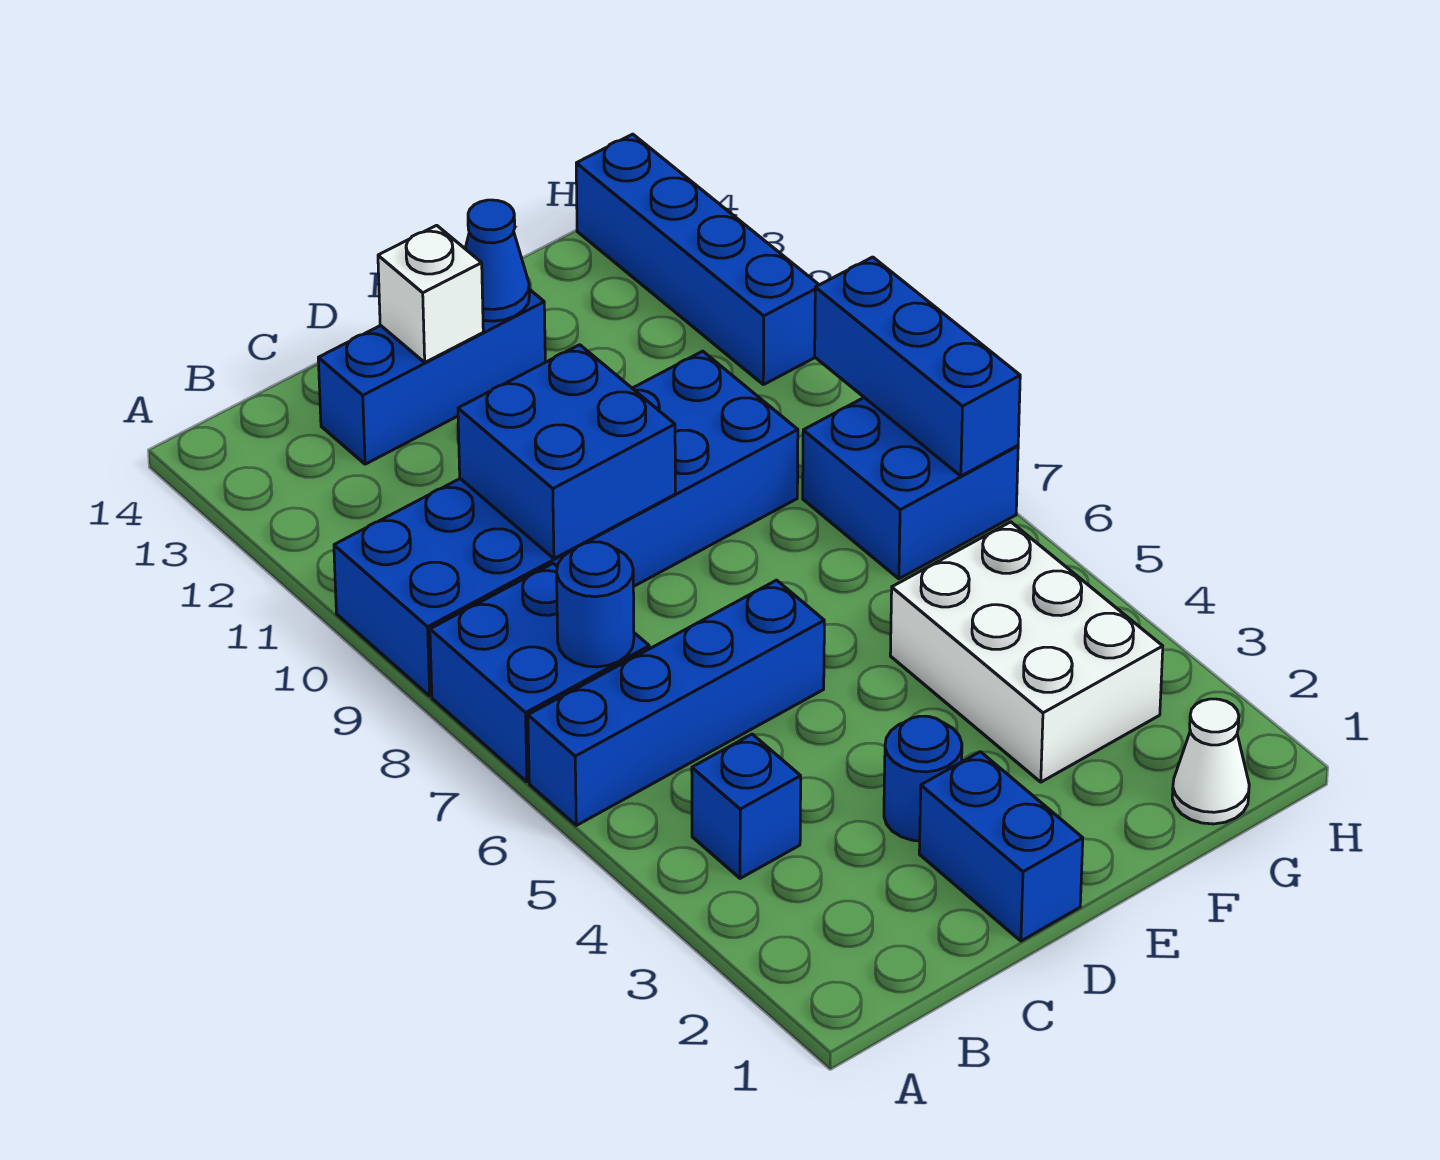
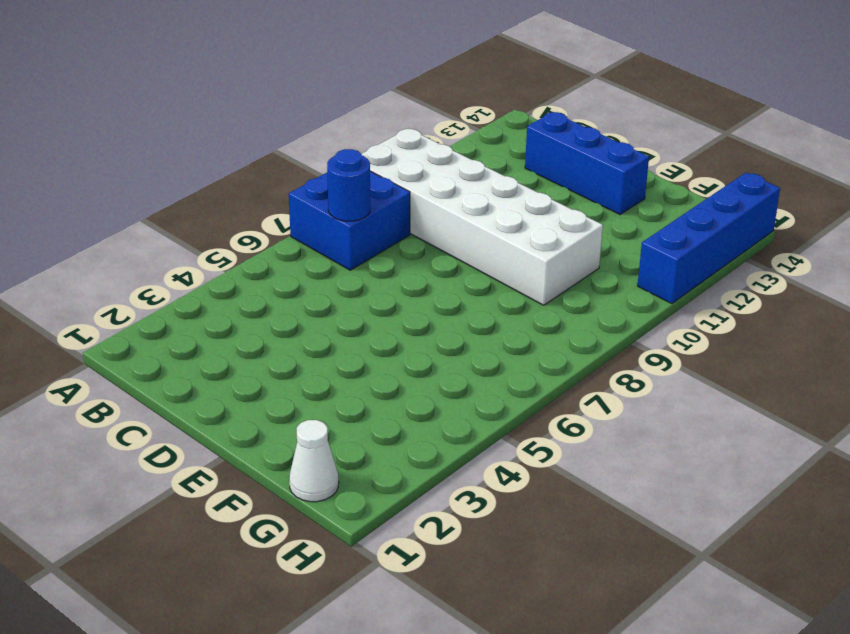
white 2x6 brick [362,128,603,305] -> blue 2x6 brick [334,351,798,696]
none -> blue 1x4 brick [528,580,824,825]
none -> blue 1x1 brick [692,734,801,878]
none -> blue 1x2 brick [919,752,1083,941]

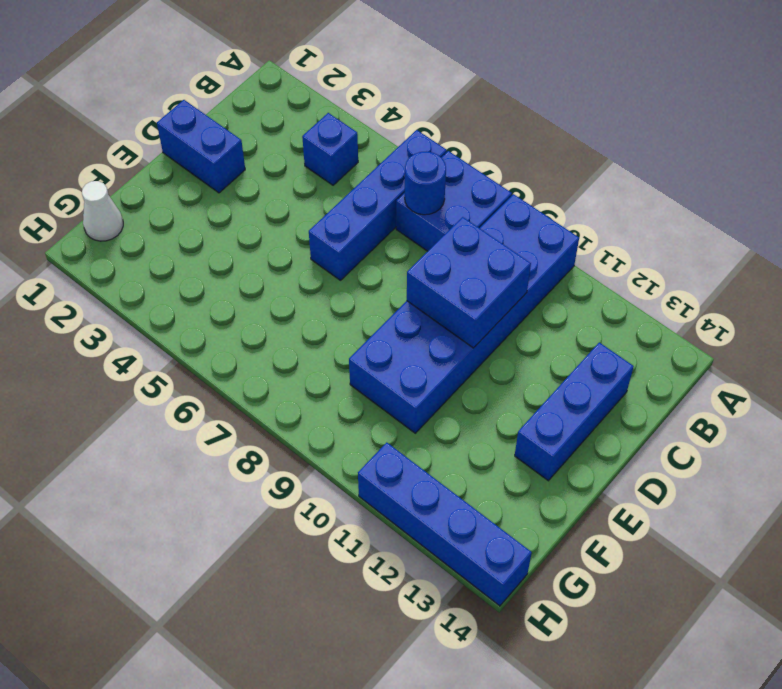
none -> blue 1x1 round brick [884,716,962,841]
none -> white 2x3 brick [890,522,1163,782]
none -> blue 2x2 brick [803,398,1018,579]

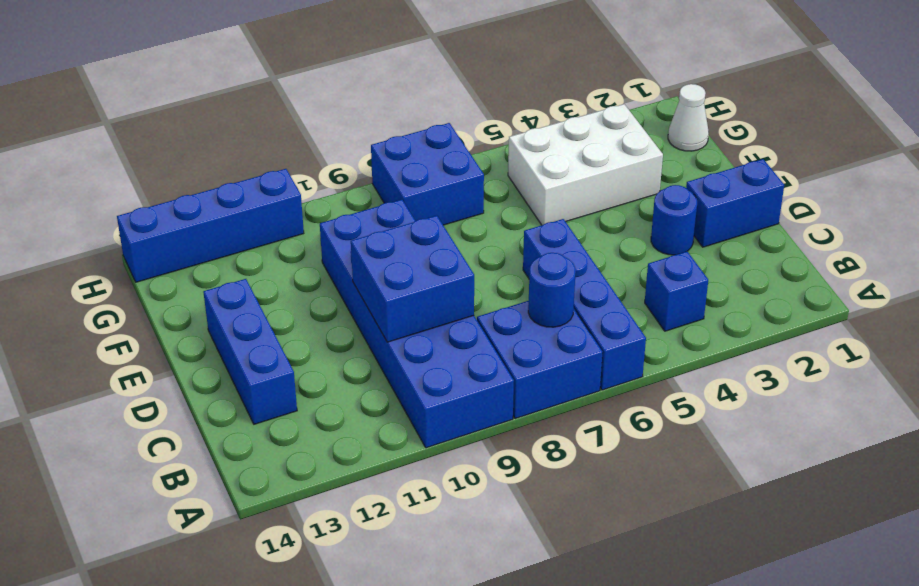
none -> white 1x1 brick [378,225,483,362]
none -> blue 1x1 cone [465,200,530,321]
none -> blue 1x3 brick [815,257,1020,476]

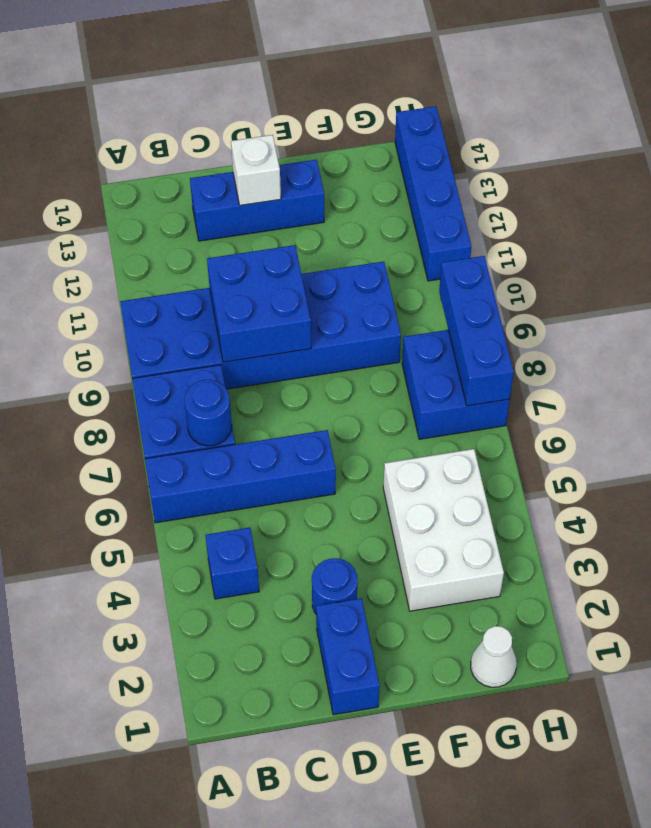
none -> blue 1x1 cone [465,200,530,321]

